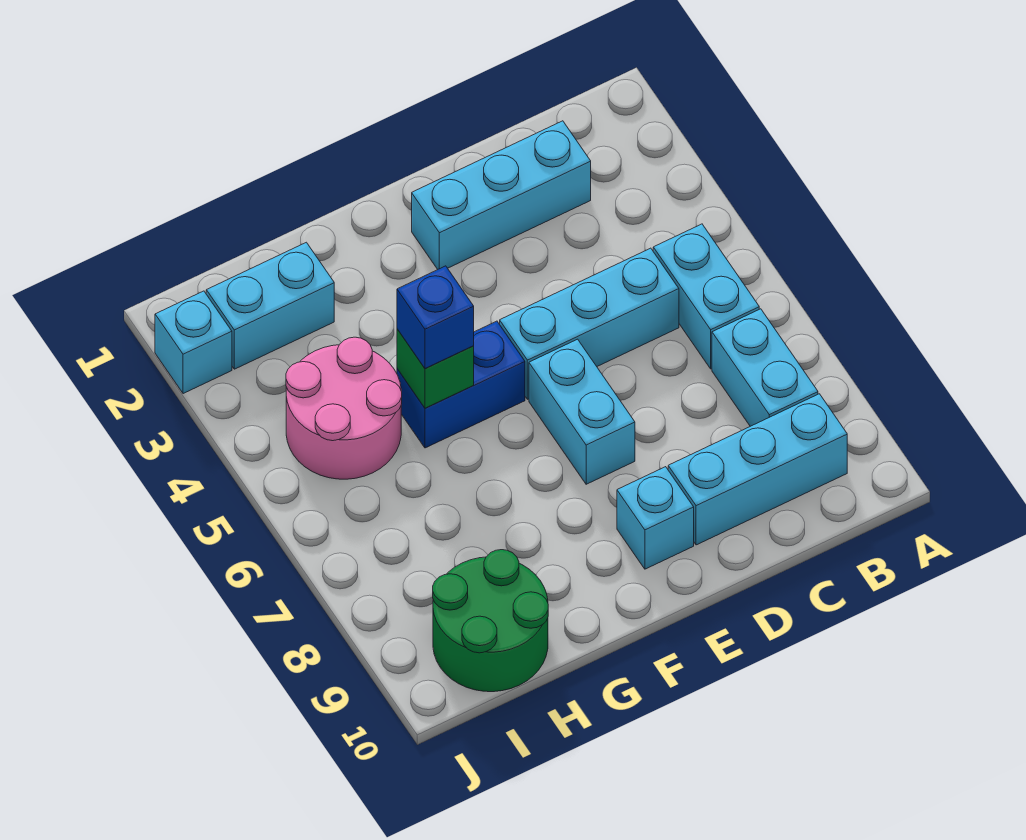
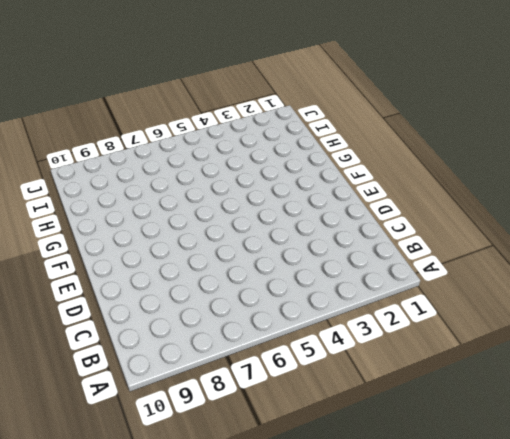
none -> cyan 1x2 brick [653,224,759,369]
none -> cyan 1x2 brick [712,309,818,426]
none -> cyan 1x3 brick [668,394,847,545]

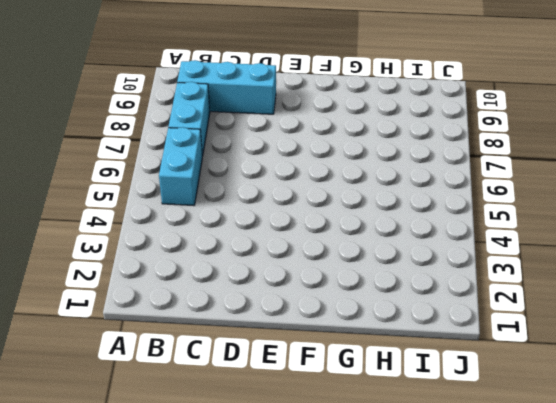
none -> cyan 1x3 brick [412,121,591,269]
none -> cyan 1x3 brick [500,248,679,399]
none -> cyan 1x2 brick [529,339,635,484]

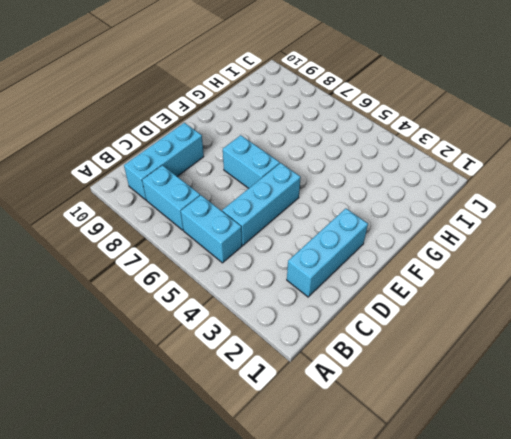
none -> cyan 1x1 brick [617,467,694,569]
none -> blue 1x2 brick [397,321,525,448]
none -> cyan 1x2 brick [206,242,334,369]

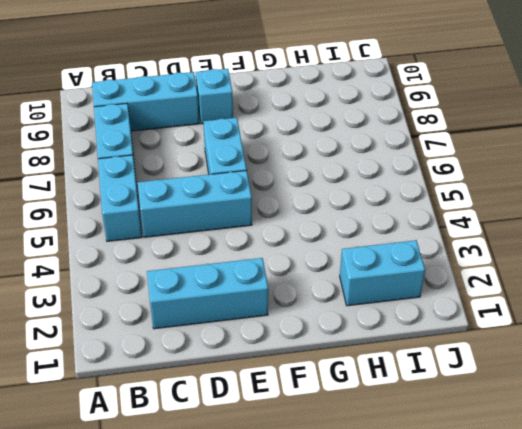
none -> blue 1x2 brick [397,321,525,448]
none -> pink 2x2 round brick [286,337,402,479]
none -> green 2x2 round brick [433,550,548,692]

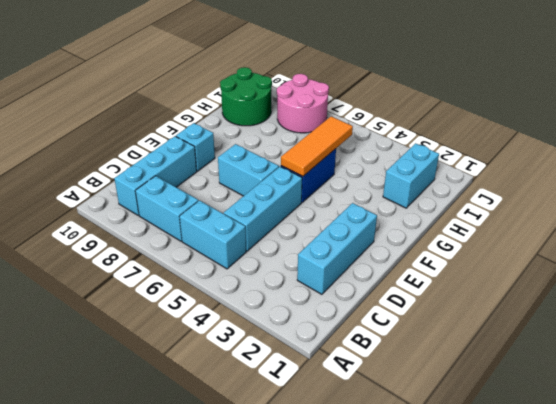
orange 1x3 tile [281,116,353,176] -> green 1x1 brick [397,329,474,408]
pink 2x2 round brick [277,74,329,133] -> pink 2x2 round brick moved to [286,337,402,479]
none -> cyan 1x1 brick [155,291,232,394]
none -> blue 1x1 brick [397,266,474,368]

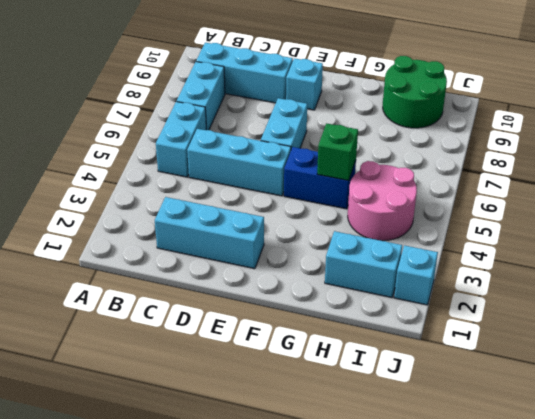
none -> blue 1x1 brick [397,266,474,368]

